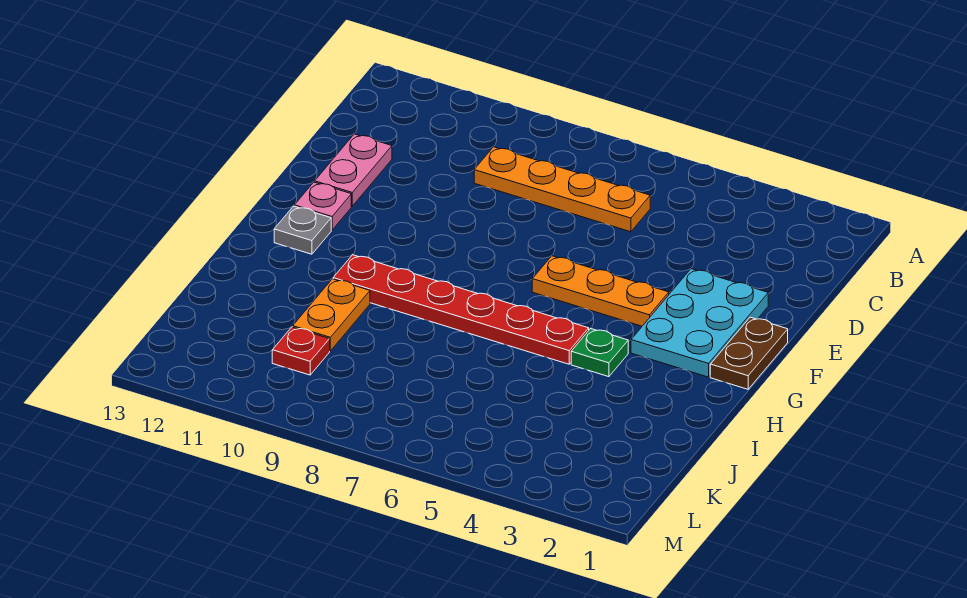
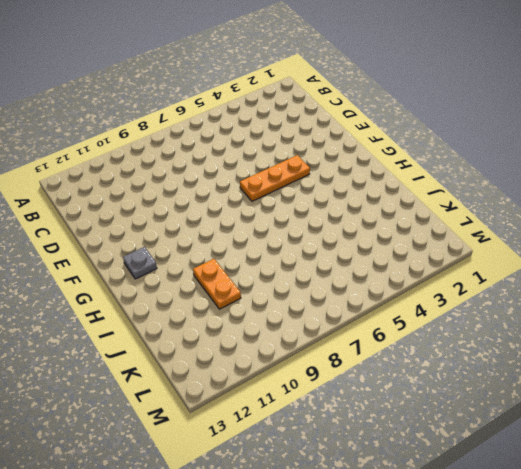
none -> orange 1x4 plate [474,147,650,232]
none -> pink 1x2 plate [315,134,392,206]

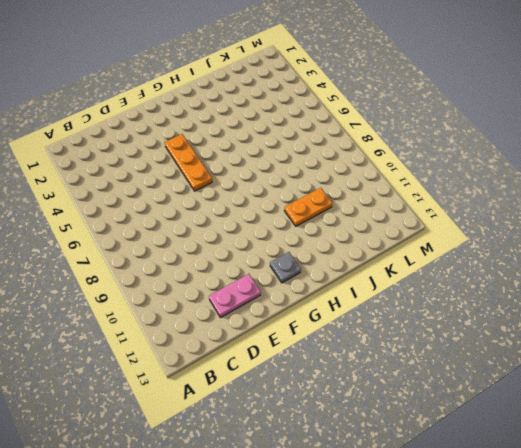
none -> orange 1x4 plate [474,147,650,232]
none -> cyan 2x3 plate [631,269,768,377]

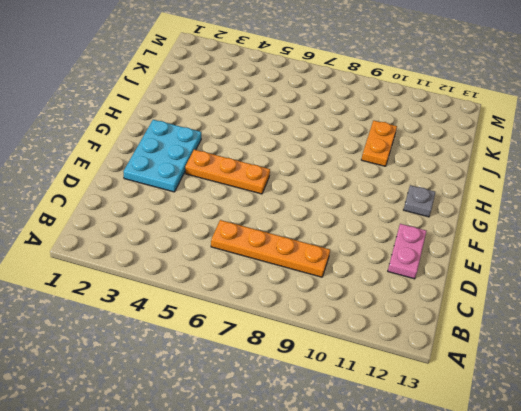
none -> brown 1x2 plate [710,317,788,389]
none -> pink 1x1 plate [294,182,351,230]

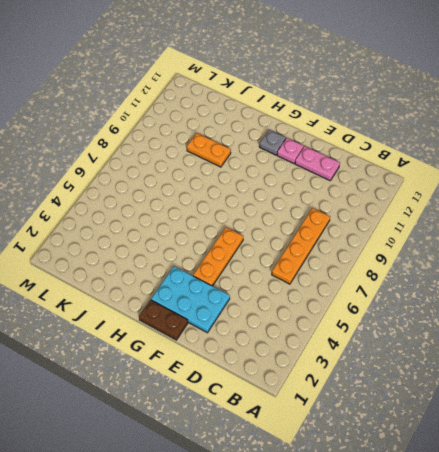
none -> green 1x1 plate [571,329,628,377]
none -> red 1x6 plate [333,255,589,364]

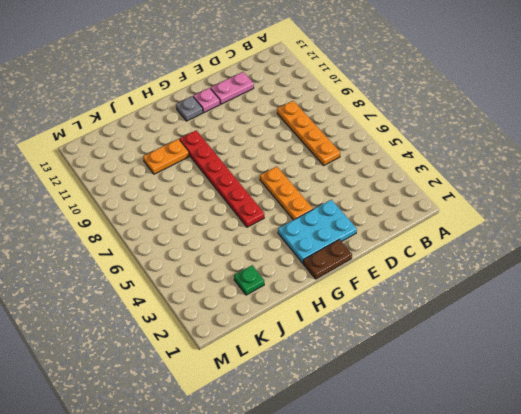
green 1x1 plate [234,265,264,295] -> green 1x1 plate moved to [571,329,628,377]
none -> red 1x1 plate [272,327,330,375]

